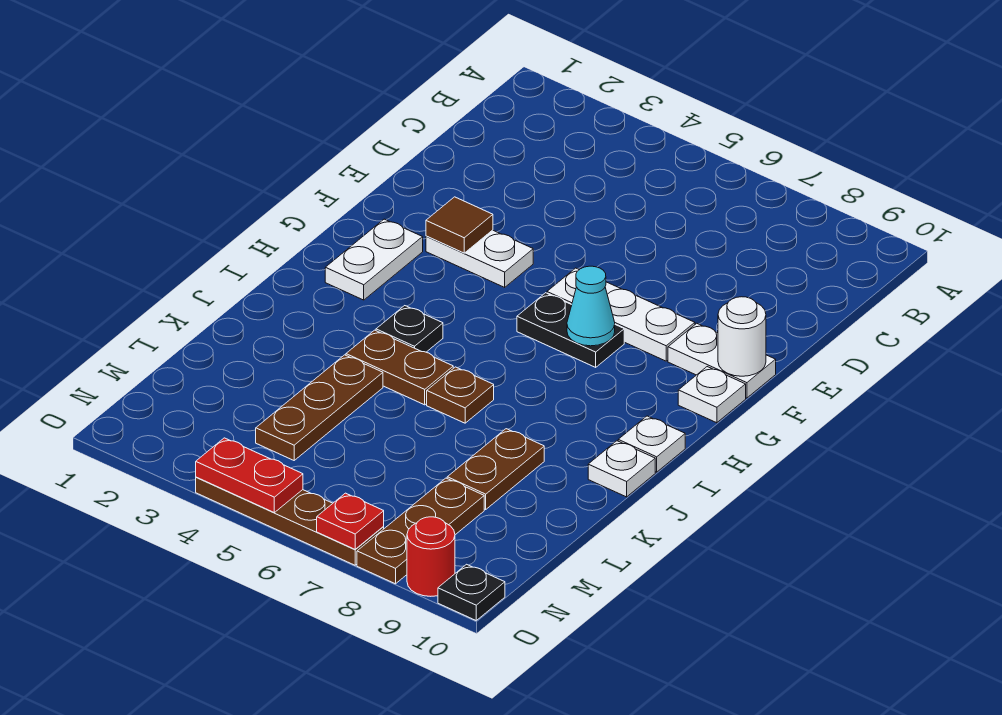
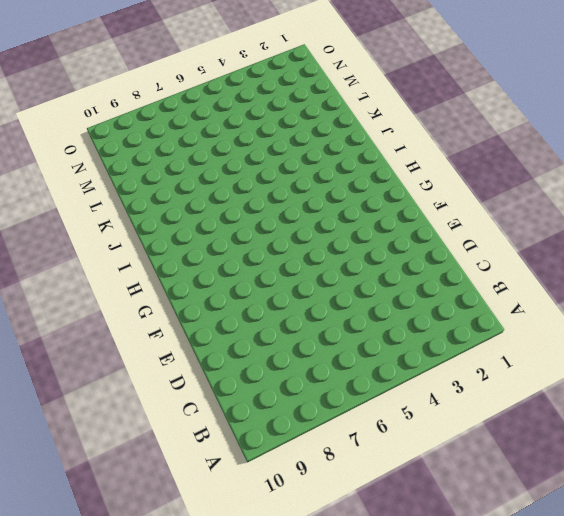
none -> white 1x2 plate [426,230,533,287]
none -> white 1x3 plate [547,268,695,361]
none -> white 1x2 plate [668,323,776,398]

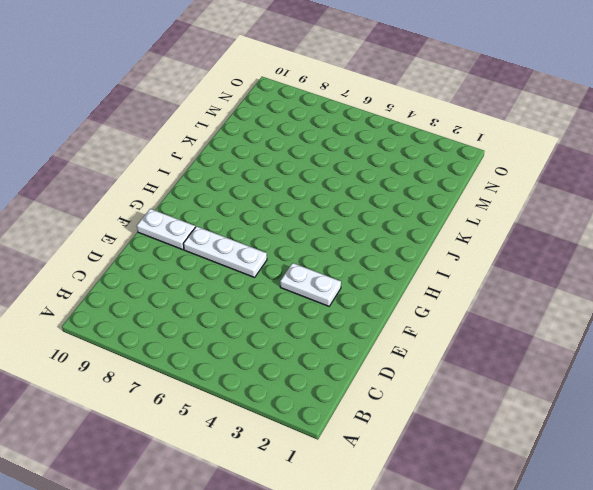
none -> white 1x2 plate [325,219,423,300]
none -> black 1x2 plate [517,293,624,367]
none -> white 1x1 plate [678,367,746,423]

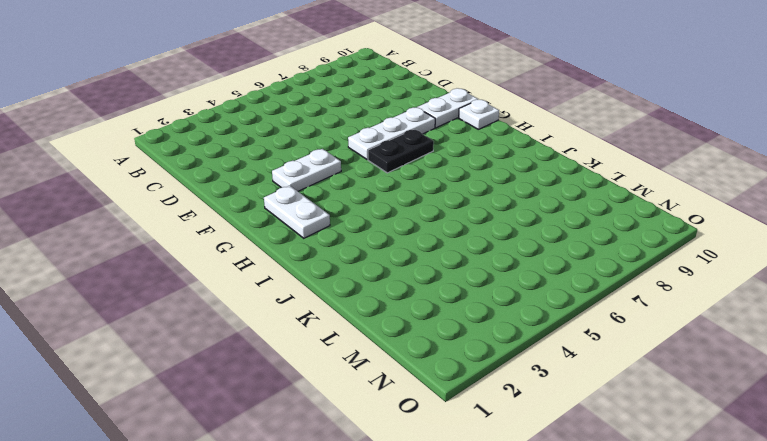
none -> black 1x1 plate [376,306,443,352]
none -> white 1x1 plate [618,416,685,472]
none -> brown 1x2 plate [346,330,453,405]

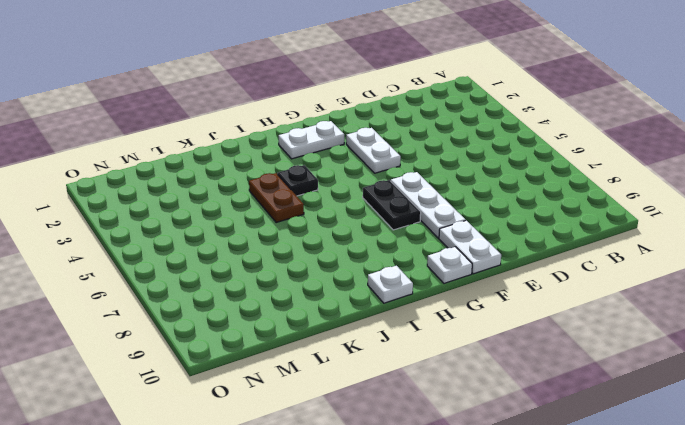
none -> brown 1x1 plate [427,367,494,423]
none -> white 1x1 plate [588,441,655,497]
none -> brown 1x3 plate [256,355,383,460]

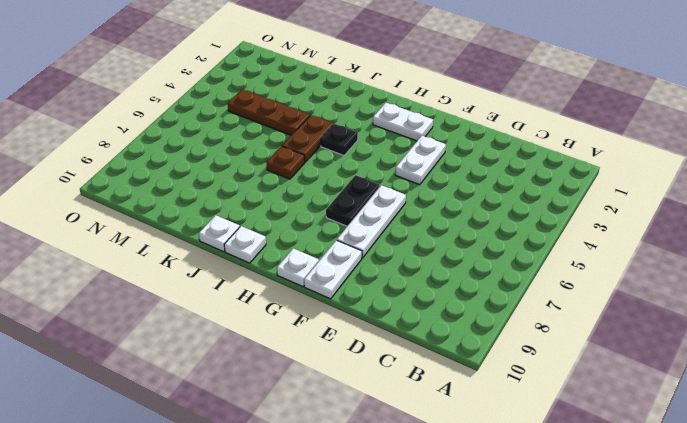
none -> brown 1x2 plate [447,429,544,509]
none -> brown 1x3 plate [357,478,484,584]
none -> brown 1x4 plate [196,477,384,565]

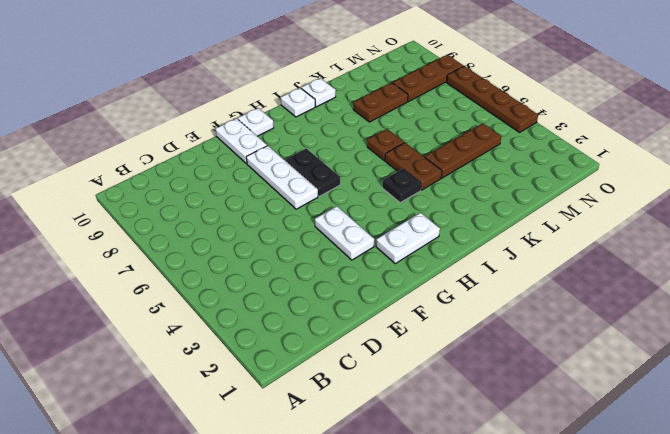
none -> red 1x1 round brick [407,517,455,596]
none -> black 1x1 plate [438,564,505,620]
none -> brown 1x1 tile [426,197,493,253]

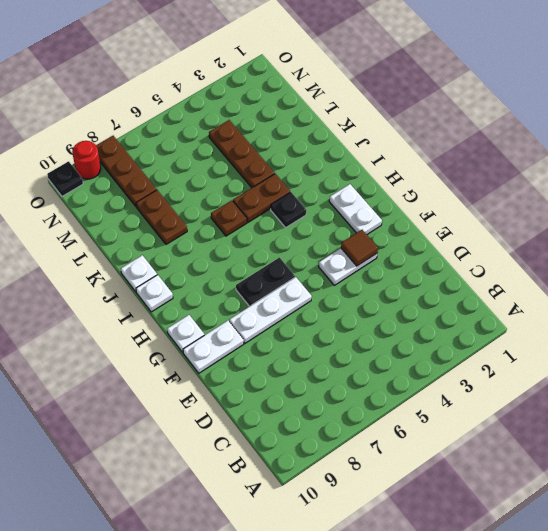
none -> brown 1x4 plate [196,477,384,565]
none -> white 1x1 round brick [718,297,766,376]
none -> cyan 1x1 cone [567,266,615,346]

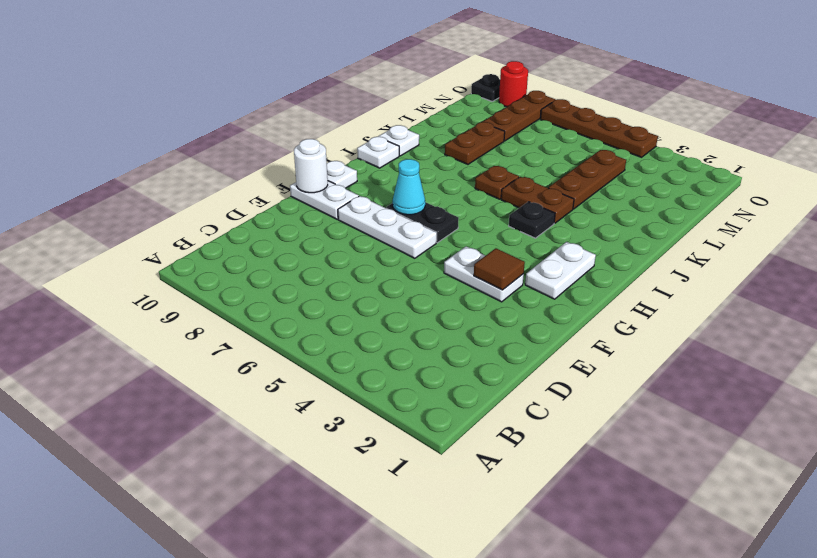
none -> red 1x2 plate [196,438,303,512]
none -> red 1x1 plate [317,493,384,549]

